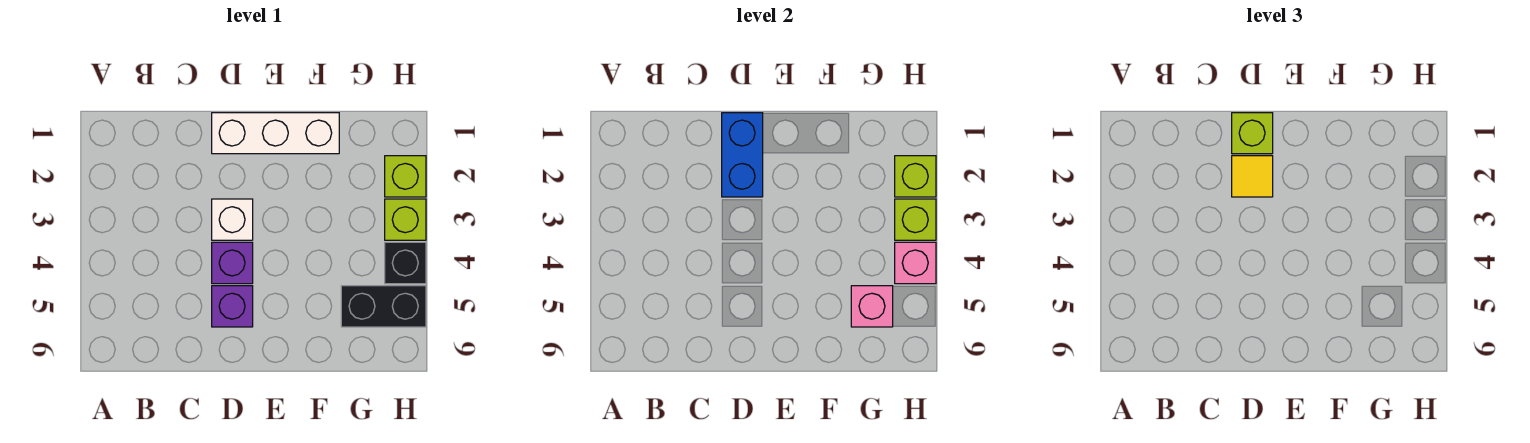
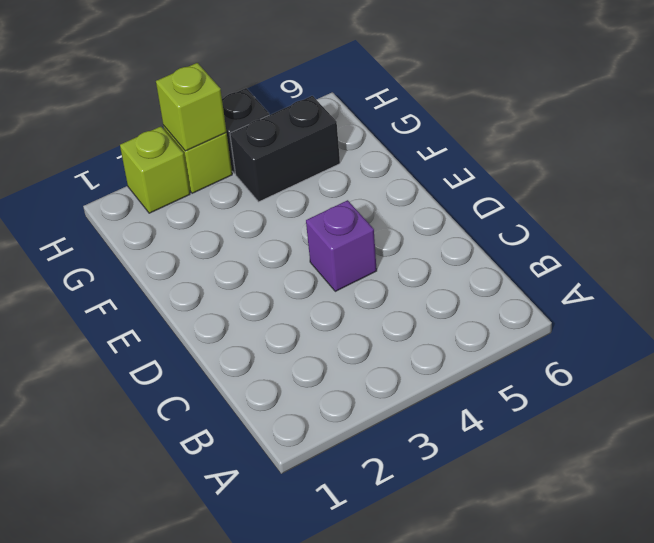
black 1x2 brick [230,96,340,202] -> black 1x2 brick turned to [341,286,426,327]
none -> white 1x3 brick [212,113,339,154]
none -> white 1x1 brick [212,199,253,240]
none -> purple 1x1 brick [212,286,253,327]

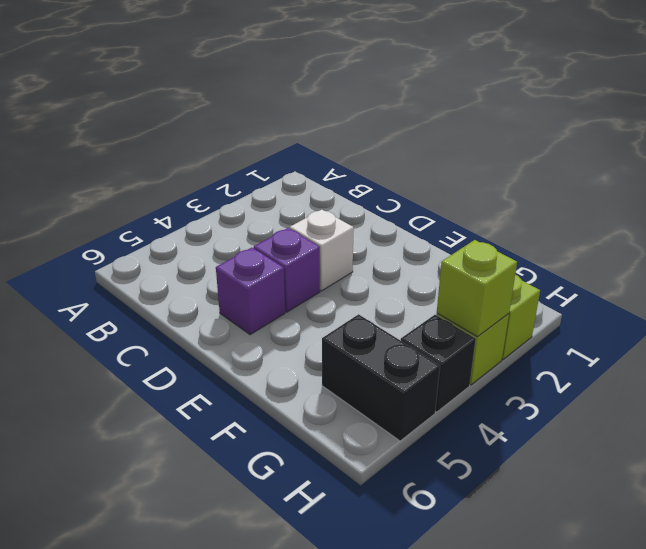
none -> white 1x3 brick [212,113,339,154]
none -> blue 1x2 brick [722,113,763,197]
none -> pink 1x1 brick [851,286,893,327]

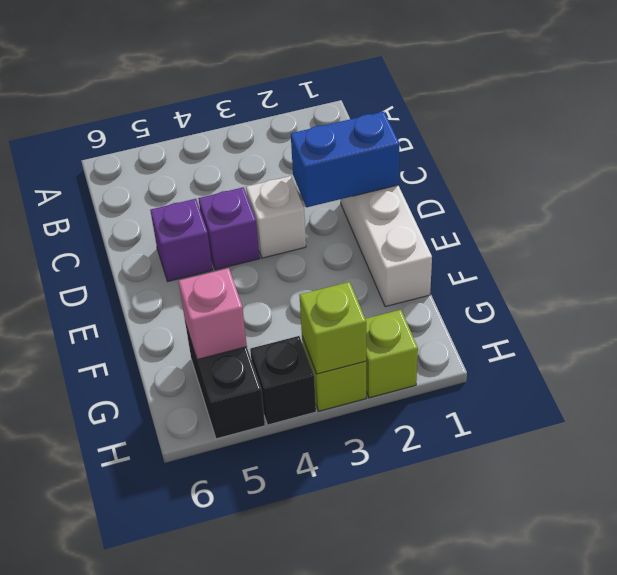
none -> lime 1x1 brick [895,156,936,197]
none -> pink 1x1 brick [895,242,936,284]
none -> lime 1x1 brick [1232,113,1273,154]

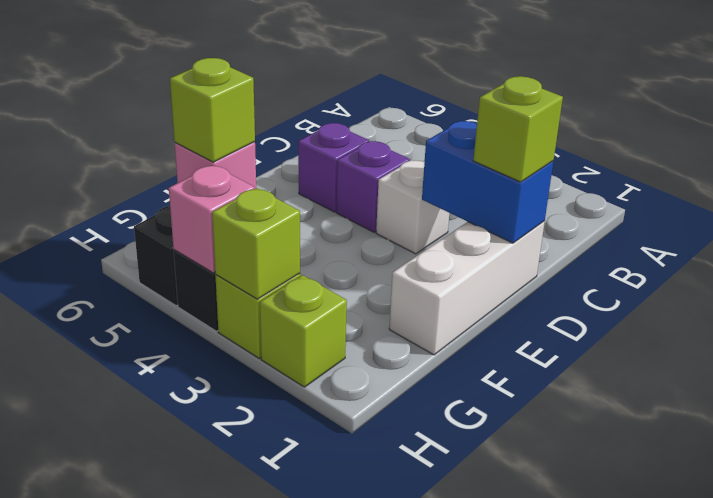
lime 1x1 brick [170,58,255,162] -> lime 1x1 brick moved to [895,156,936,197]
none -> yellow 1x1 tile [1232,156,1273,197]

